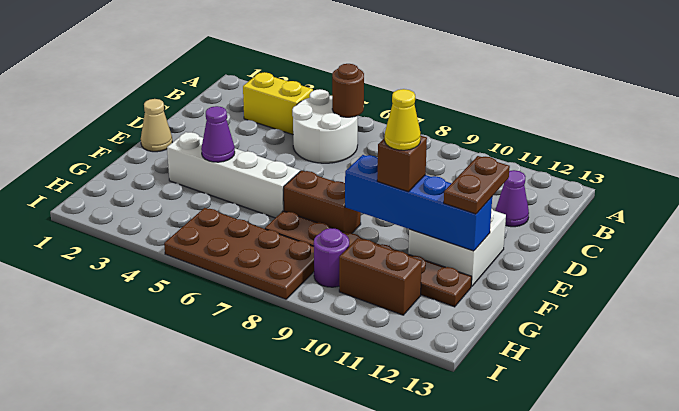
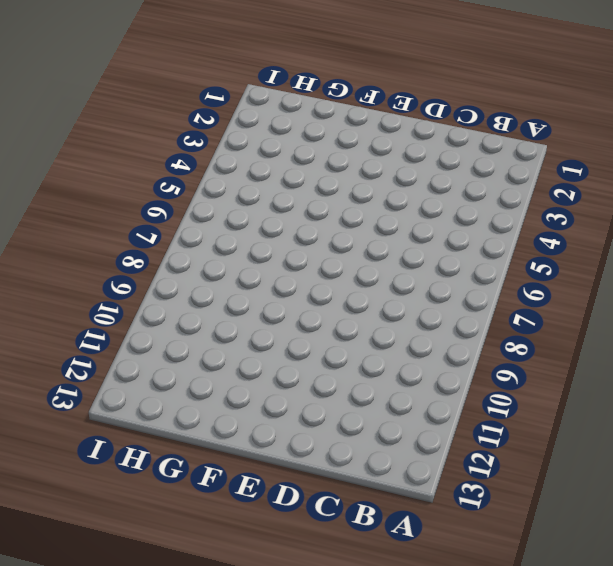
none -> yellow 1x2 brick [243,72,313,134]
none -> white 2x2 round brick [292,89,358,163]
none -> purple 1x1 cone [496,170,529,227]

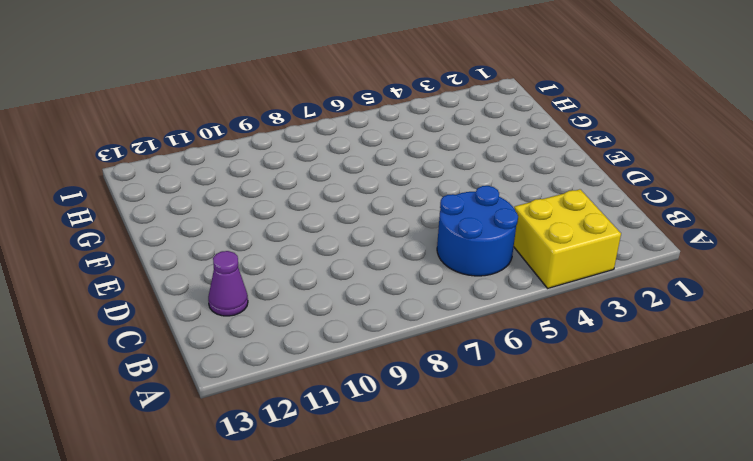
yellow 2x2 brick [514,189,621,288] -> yellow 1x2 brick [243,72,313,134]
blue 2x2 round brick [437,186,518,276] -> white 2x2 round brick [292,89,358,163]
none -> tan 1x1 cone [141,99,172,152]
none -> white 2x2 brick [408,209,506,287]
none -> white 1x4 brick [167,132,300,218]

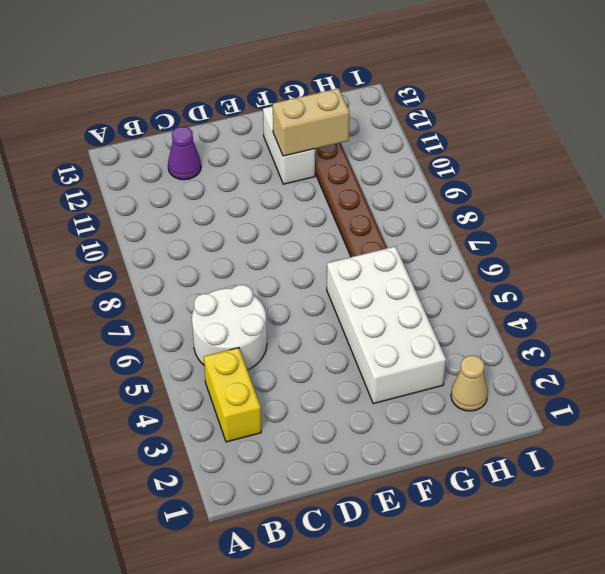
white 2x4 brick [327,246,446,404] -> white 1x4 brick [167,132,300,218]
white 1x2 brick [263,106,315,184] -> white 2x2 brick [408,209,506,287]
tan 1x2 brick [273,88,350,156] -> blue 1x4 brick [345,155,492,251]
tan 1x1 cone [451,356,488,411] -> tan 1x1 cone moved to [141,99,172,152]
none -> brown 1x2 brick [284,171,361,234]
none -> brown 2x4 plate [164,208,314,299]
none -> purple 1x1 round brick [314,228,349,287]

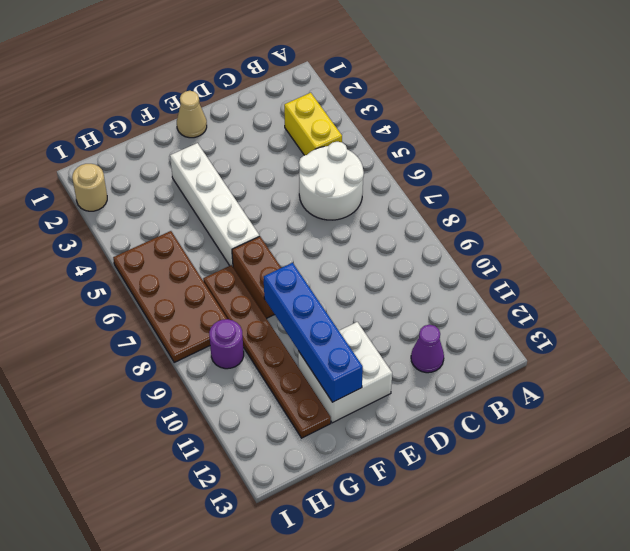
tan 1x1 round brick [72,164,107,211] -> none
none -> brown 1x2 brick [339,238,422,315]
none -> brown 1x1 round brick [332,64,364,117]
none -> purple 1x1 cone [201,106,235,162]

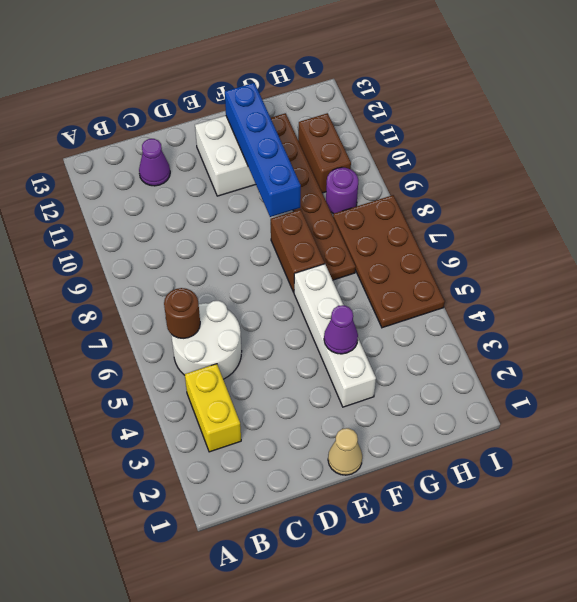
none -> brown 1x2 plate [444,156,510,214]
none -> brown 1x1 brick [377,136,427,192]
none -> yellow 1x1 cone [385,89,421,150]

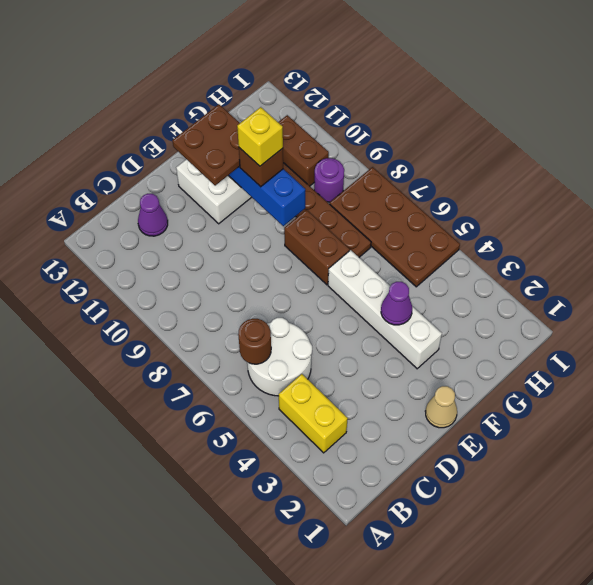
brown 2x2 plate [172,104,240,186] -> brown 1x2 plate [444,156,510,214]
yellow 1x1 brick [237,107,283,166] -> yellow 1x1 cone [385,89,421,150]

